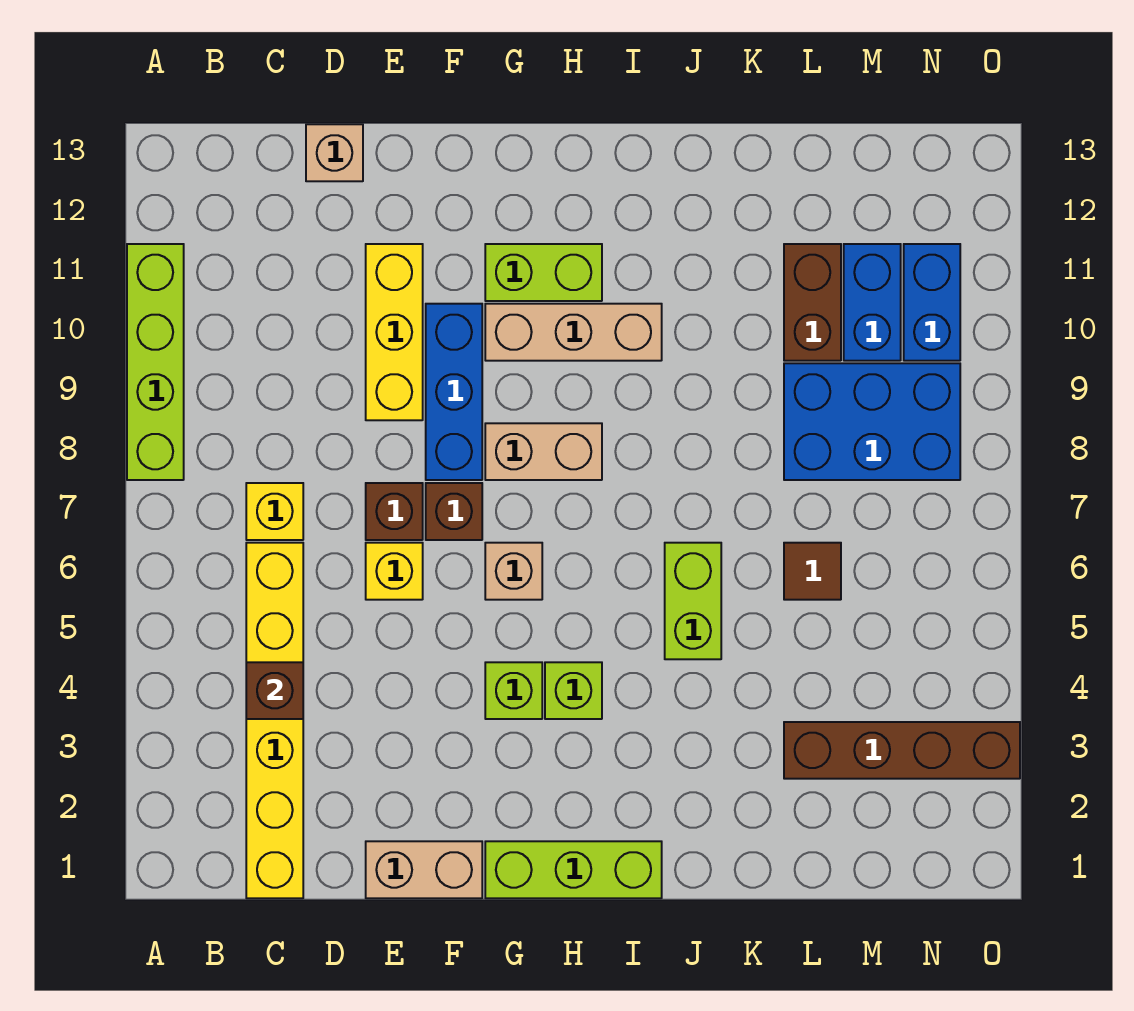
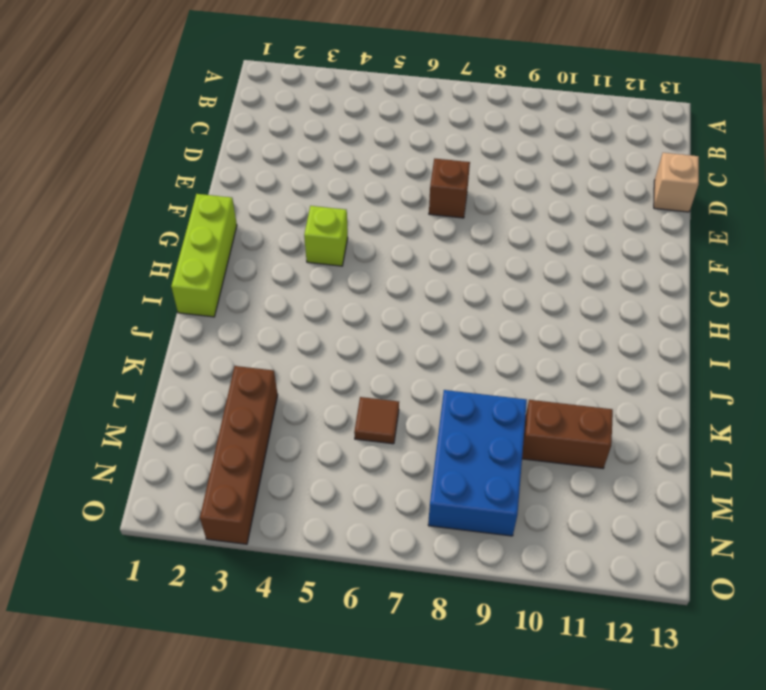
none -> lime 1x4 brick [127,244,184,480]
none -> yellow 1x6 brick [246,543,303,898]
none -> yellow 1x1 brick [246,483,303,540]

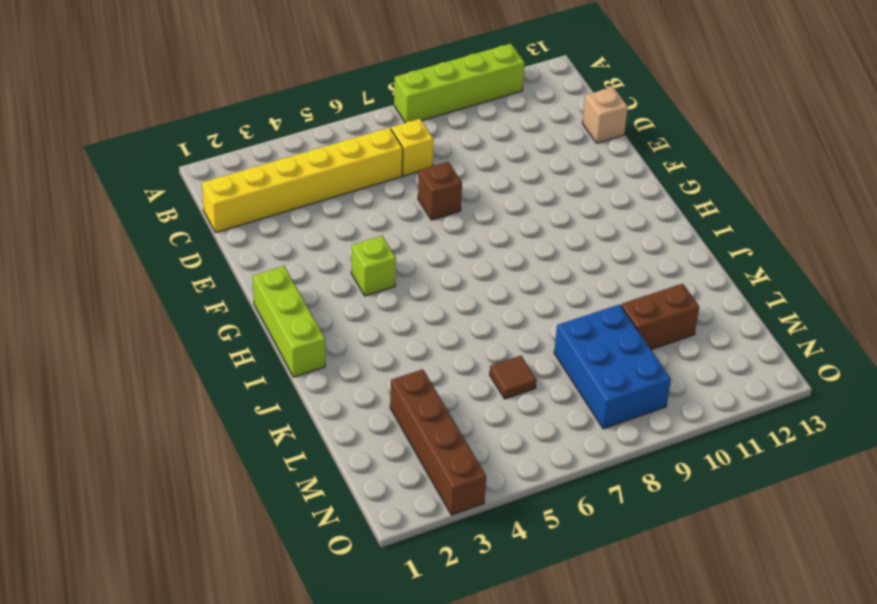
none -> tan 1x2 brick [366,841,482,898]
none -> yellow 1x1 brick [366,543,423,600]
none -> yellow 1x3 brick [366,244,423,420]

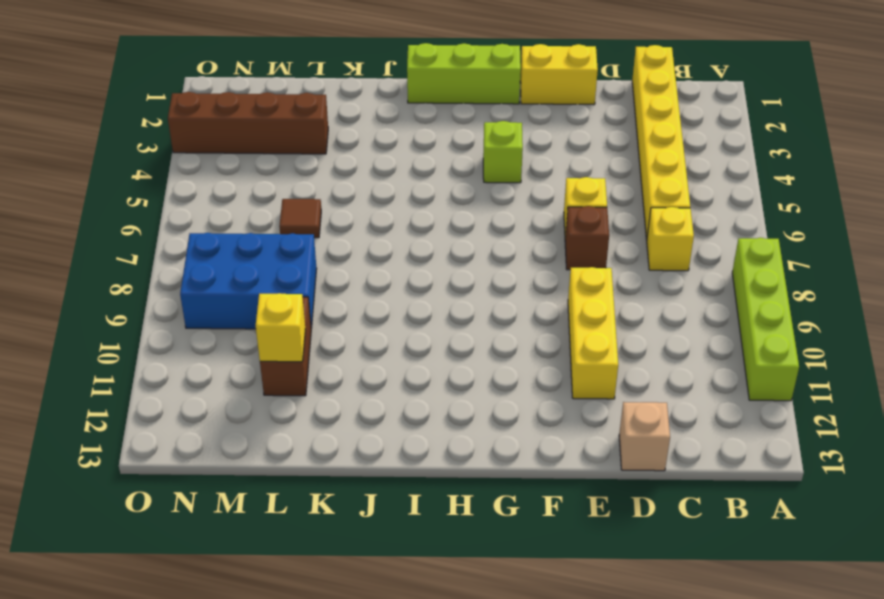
yellow 1x2 brick [520,44,598,105] -> tan 1x2 brick [366,841,482,898]
yellow 1x1 brick [256,293,305,362] -> none
none -> brown 1x1 brick [426,483,482,540]
none -> blue 1x3 brick [426,304,482,480]
none -> tan 1x1 brick [485,543,542,600]

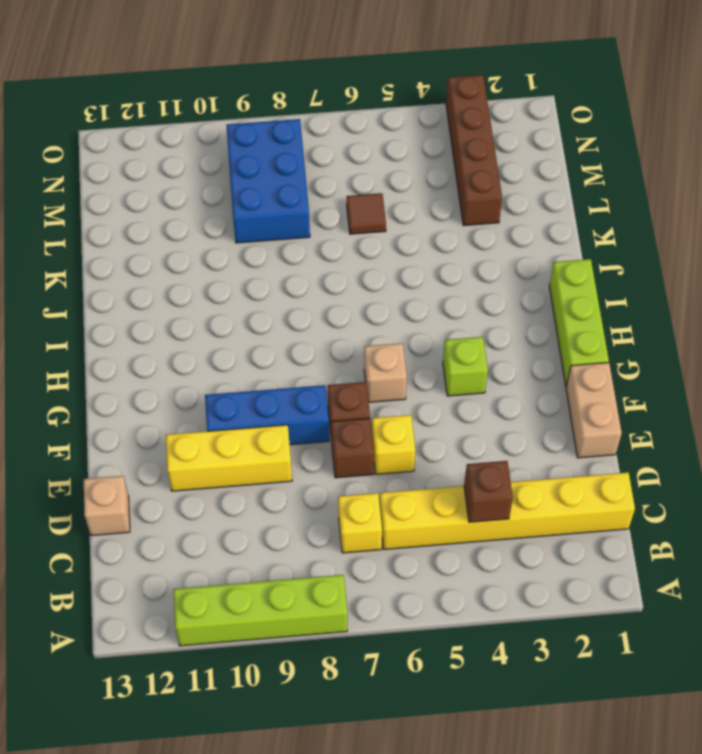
none -> tan 1x2 brick [485,423,602,480]
none -> tan 1x3 brick [485,304,662,361]
none -> lime 1x2 brick [485,244,602,301]

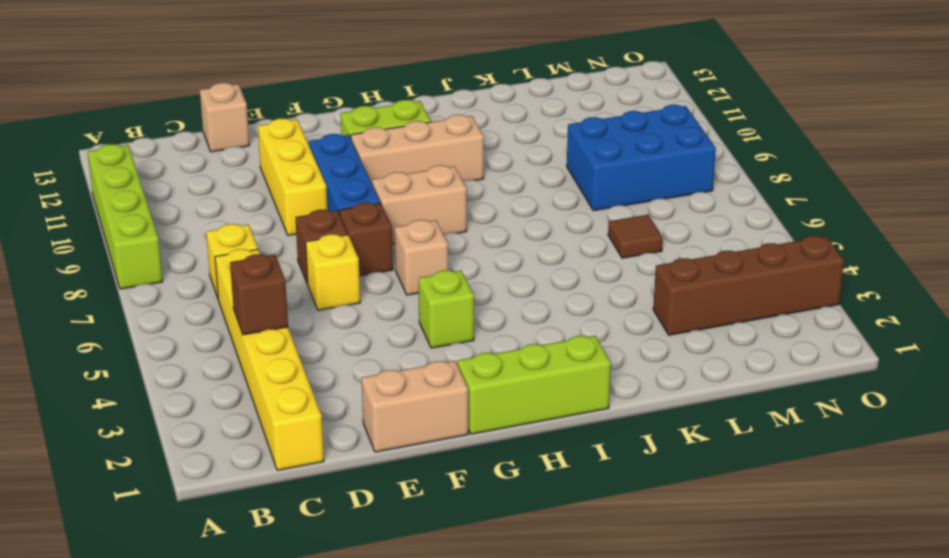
none -> lime 1x1 brick [545,662,602,719]
none -> lime 1x2 brick [665,543,721,659]
none -> brown 1x2 brick [784,244,841,361]

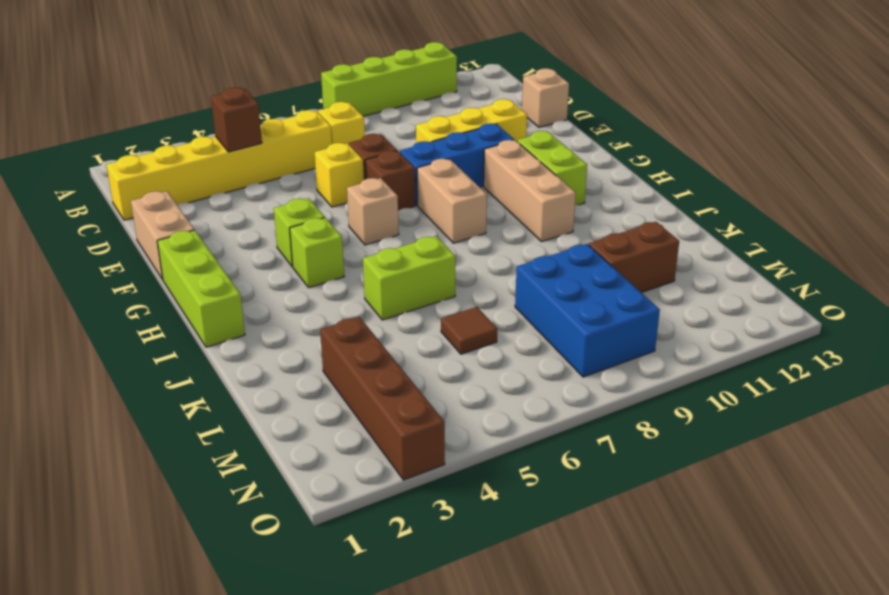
none -> blue 1x2 brick [844,244,901,361]
none -> blue 1x2 brick [904,244,960,361]

